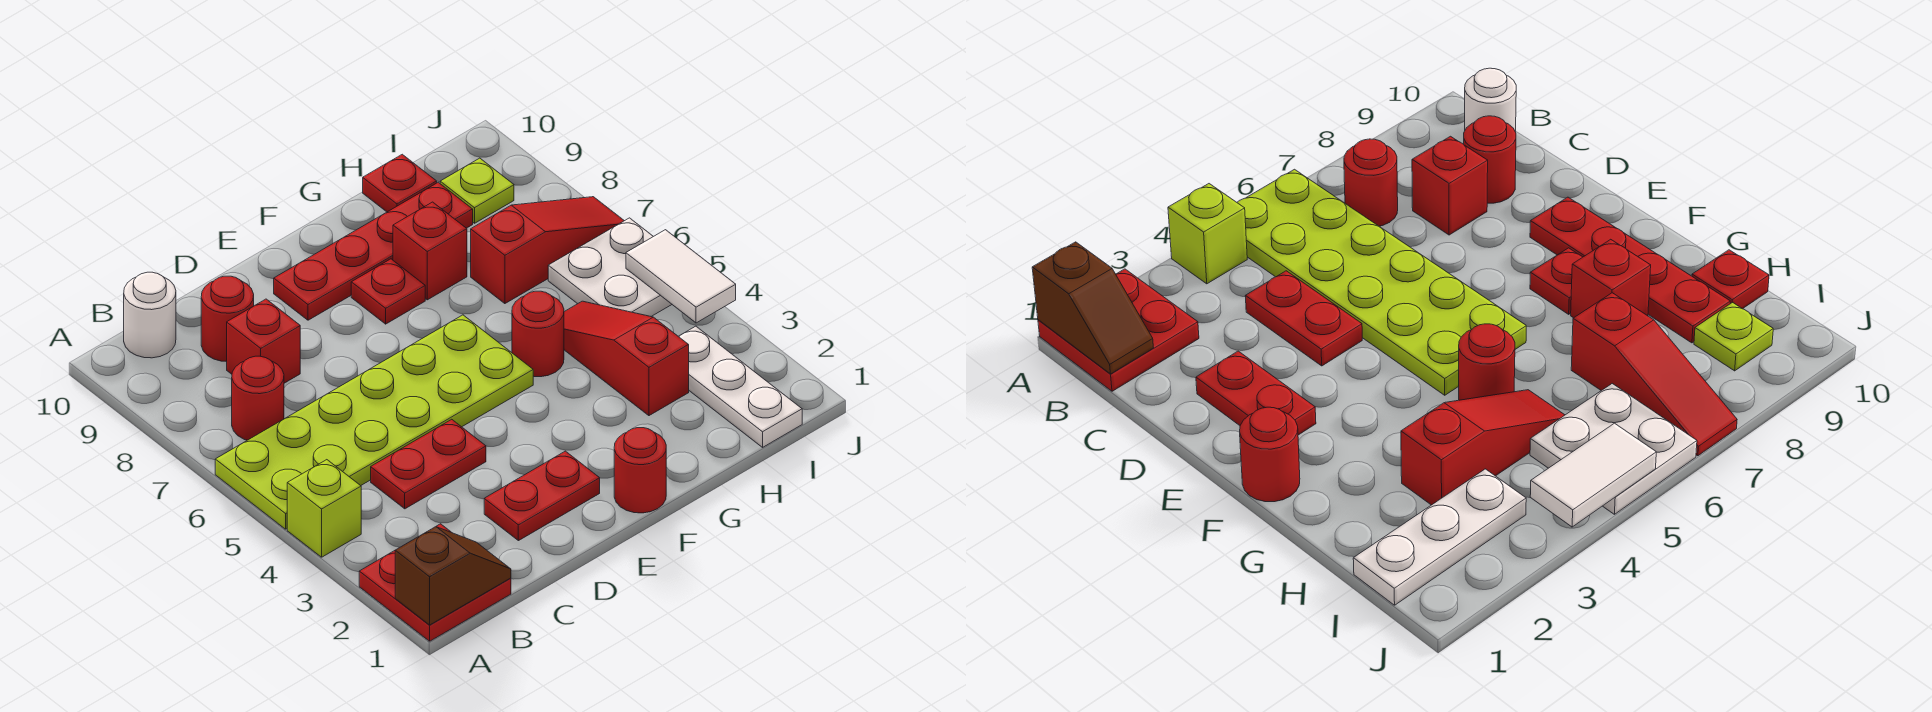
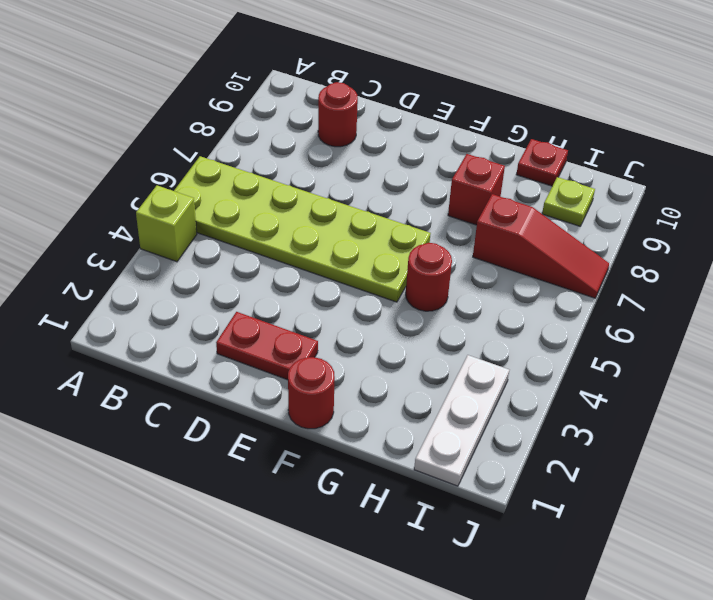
none -> red 2x2 plate [359,524,511,641]
none -> red 1x1 round brick [232,356,284,440]
none -> white 1x1 round brick [124,272,176,358]

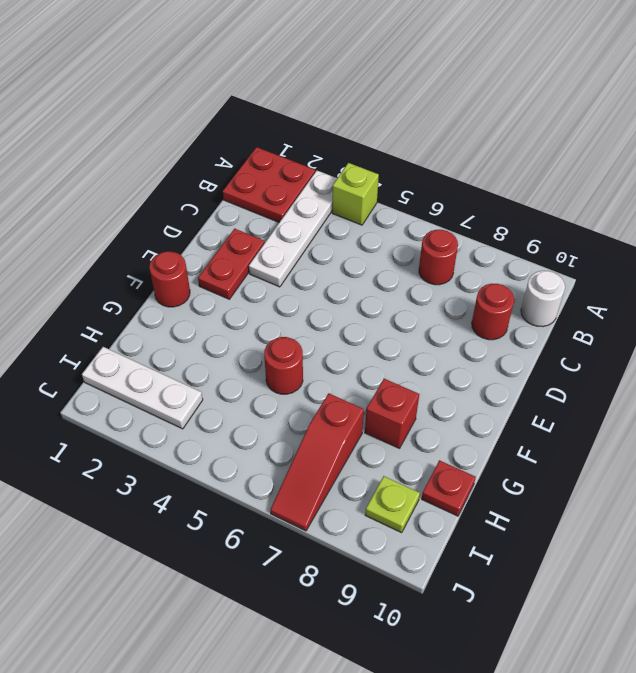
white 1x4 plate [249,171,337,287] -> none
none -> lime 2x6 plate [215,315,533,529]
none -> red 1x2 plate [371,419,486,509]
none -> red 1x1 brick [227,299,300,383]

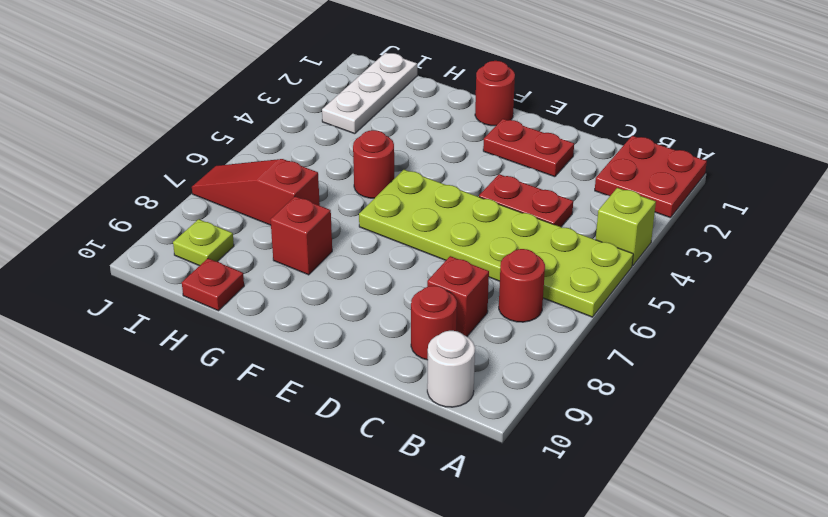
none -> red 1x4 plate [274,182,473,320]
none -> red 1x1 plate [351,259,425,324]
none -> red 1x3 slope [564,301,689,416]

